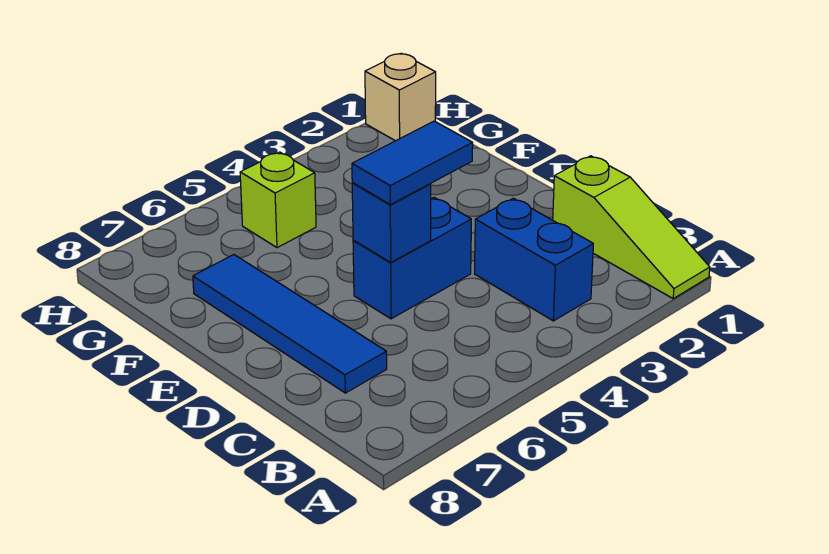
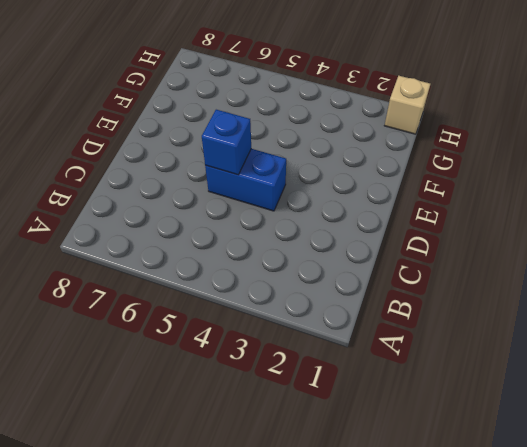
none -> lime 1x3 slope [553,156,710,298]
none -> blue 1x2 brick [475,198,593,321]

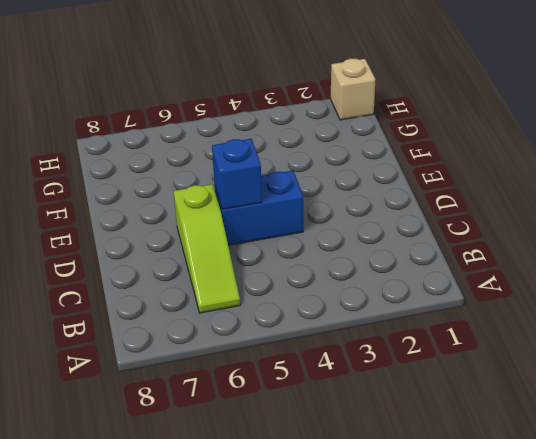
lime 1x3 slope [174,184,240,313] -> lime 1x3 slope moved to [553,156,710,298]
none -> blue 1x2 brick [475,198,593,321]
none -> blue 1x4 tile [193,255,387,393]

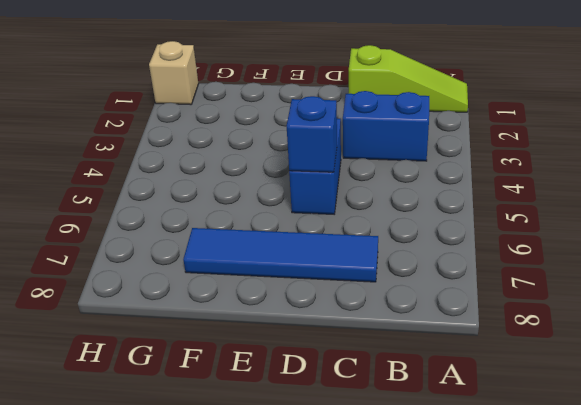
none -> lime 1x1 brick [240,152,316,248]
none -> blue 1x2 tile [352,121,473,205]

